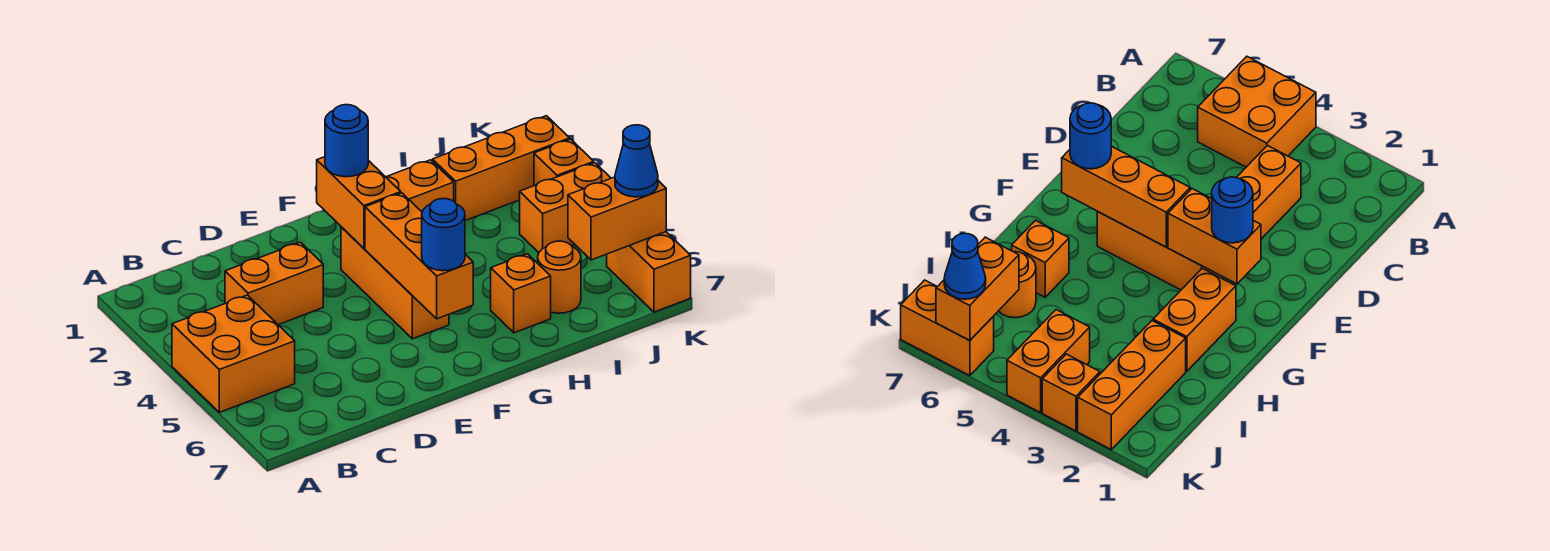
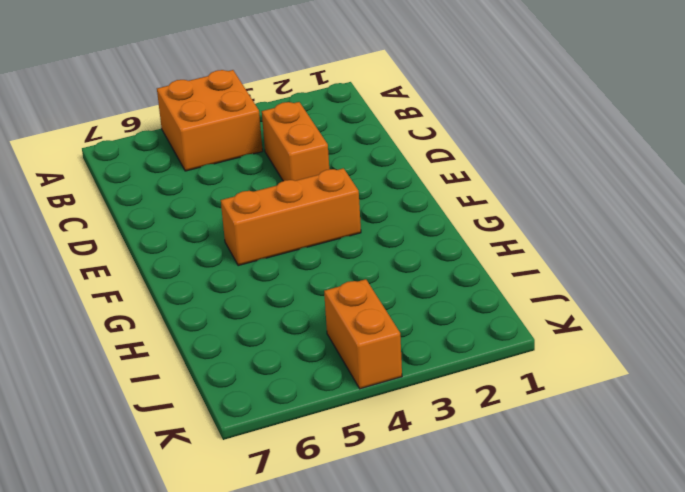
none -> orange 1x2 brick [386,160,454,212]
none -> orange 1x1 brick [491,254,551,333]
none -> orange 1x3 brick [433,116,570,221]

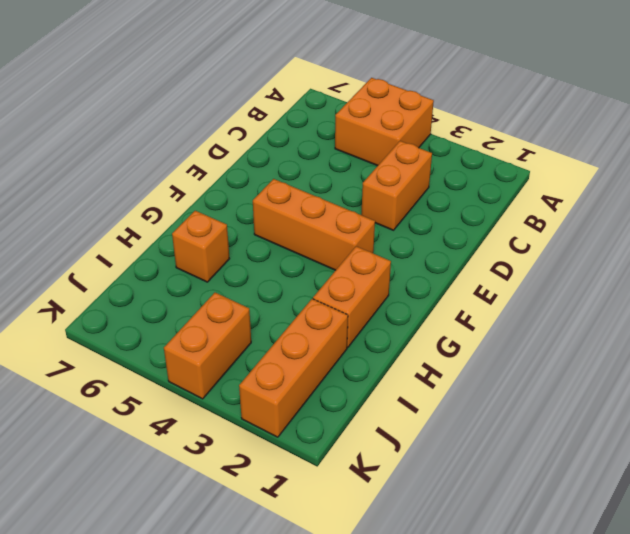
none -> orange 1x1 round brick [538,241,581,313]
none -> orange 1x1 brick [534,139,594,186]
none -> orange 1x2 brick [606,232,691,312]

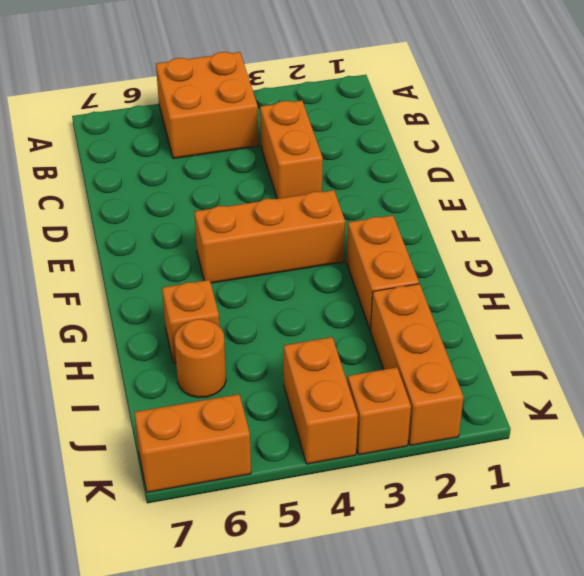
none -> orange 1x2 brick [317,157,401,248]
none -> orange 1x3 brick [365,193,473,319]
none -> orange 1x2 brick [568,177,666,260]

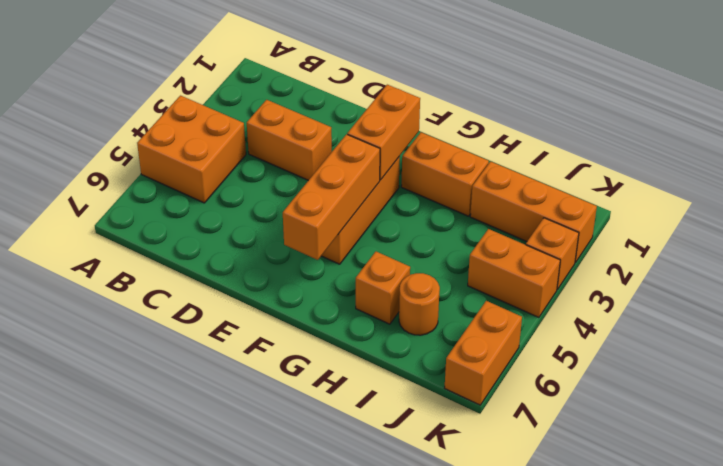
none -> orange 1x2 brick [568,177,666,260]
none -> blue 1x1 round brick [325,105,368,177]
none -> blue 1x1 round brick [422,199,465,271]

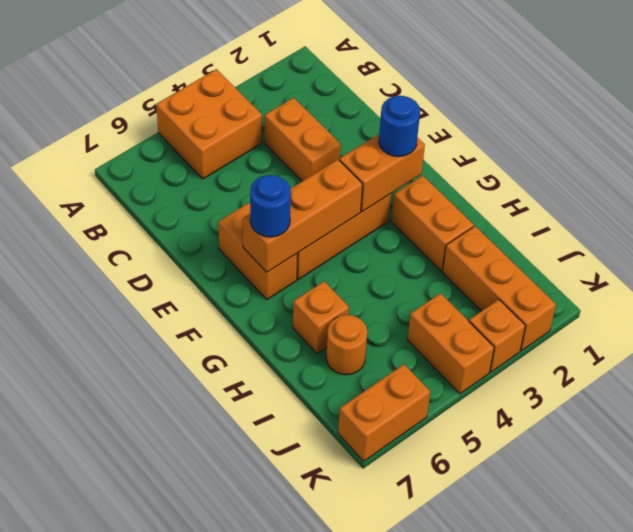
orange 1x2 brick [218,203,297,300] -> orange 1x2 brick moved to [568,177,666,260]
none -> blue 1x1 cone [615,125,658,197]

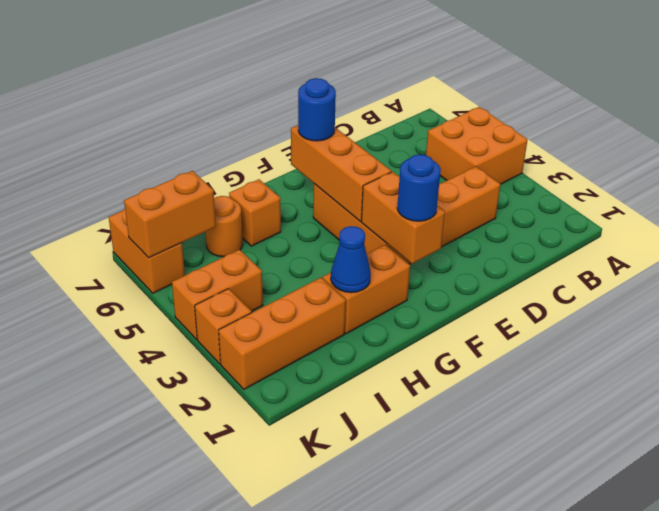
blue 1x1 cone [331,226,371,293] -> blue 1x1 cone moved to [615,125,658,197]

